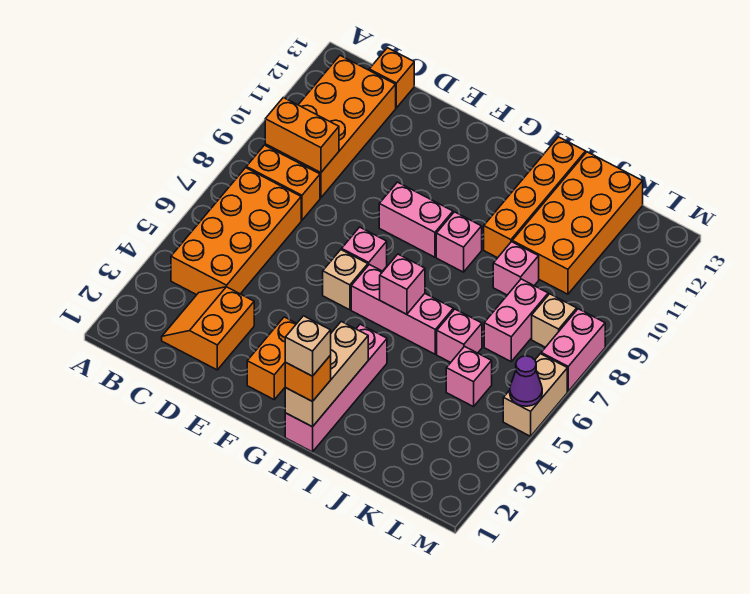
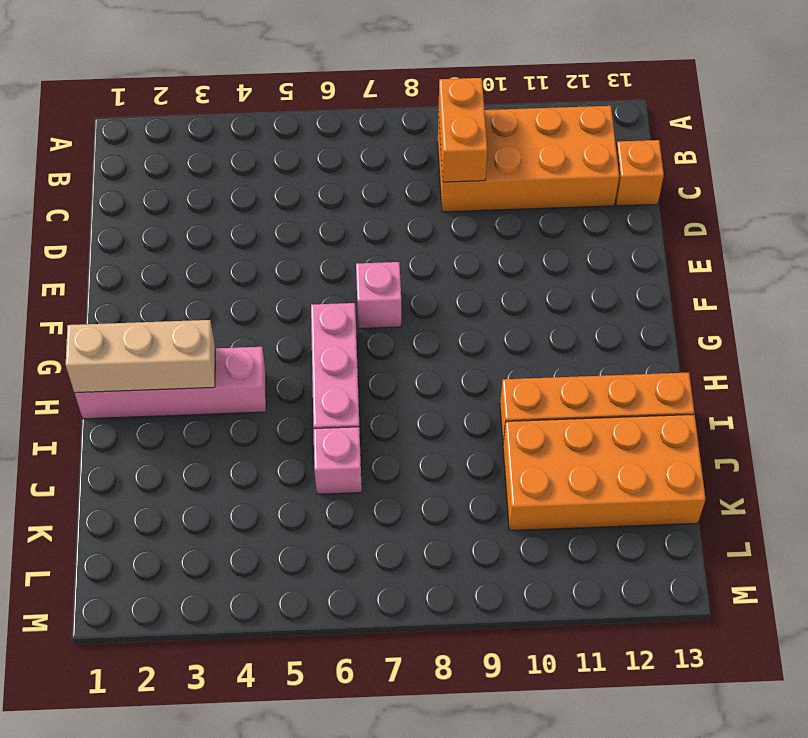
none -> orange 2x4 brick [171,168,301,295]
none -> orange 1x2 brick [246,145,320,220]
none -> orange 2x2 slope [162,287,254,370]

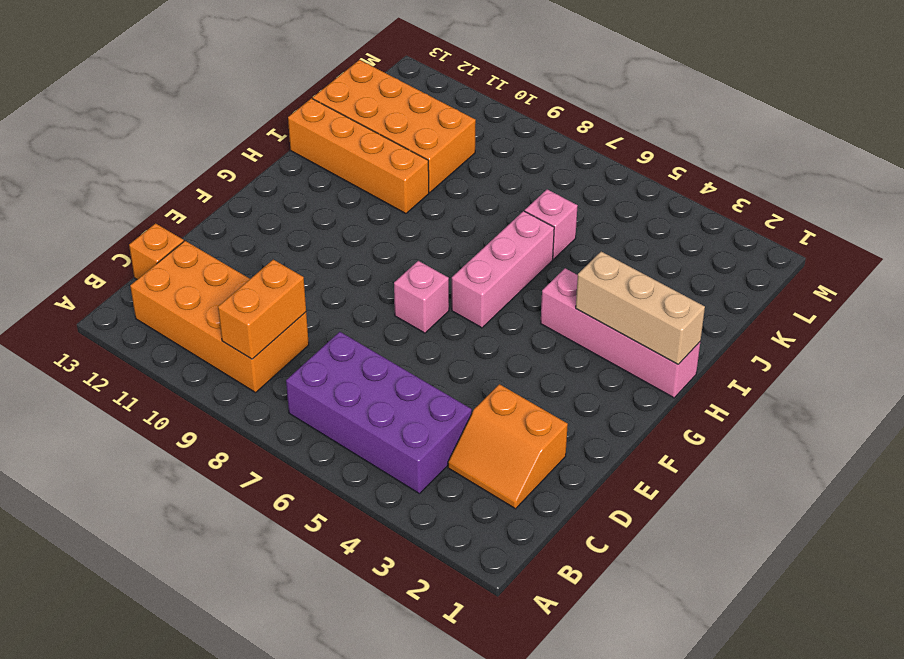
purple 2x4 brick [286,332,472,494] -> orange 2x4 brick [171,168,301,295]
none -> orange 1x2 brick [246,145,320,220]
none -> orange 1x2 brick [247,317,297,399]
none -> tan 1x1 brick [323,250,368,310]

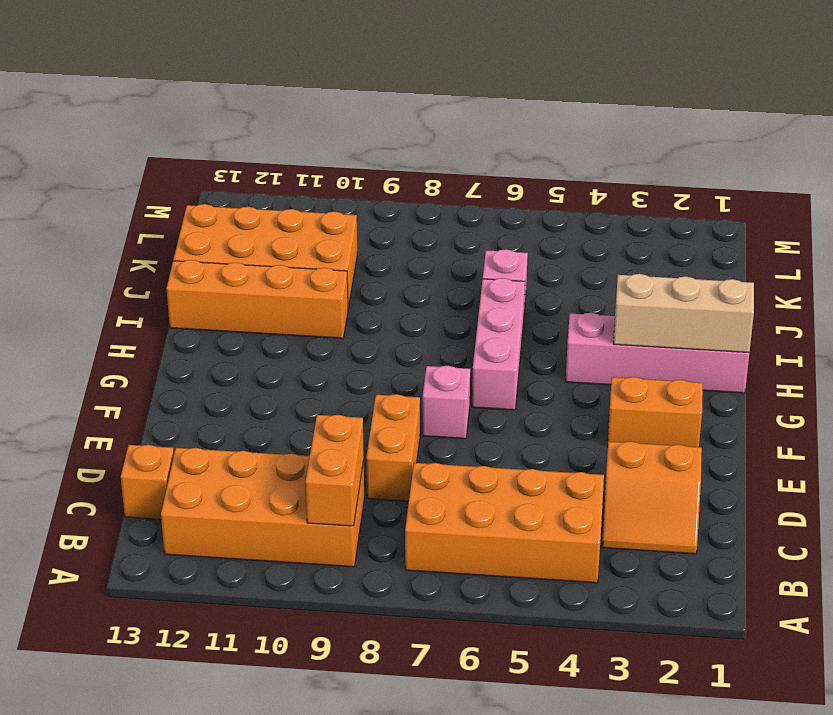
orange 1x2 brick [366,394,420,501] -> orange 1x2 brick moved to [246,145,320,220]
none -> tan 1x1 brick [323,250,368,310]
none -> pink 1x2 brick [379,182,453,257]
none -> pink 1x1 brick [436,212,482,272]

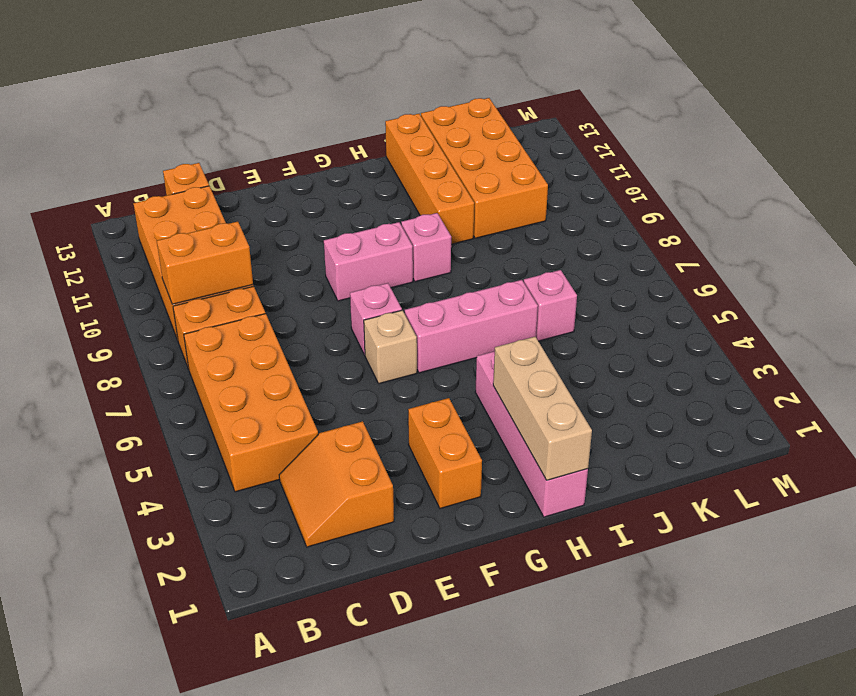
none -> pink 1x1 brick [493,242,539,295]
none -> pink 1x1 brick [446,346,492,407]
none -> pink 1x2 brick [484,279,548,361]

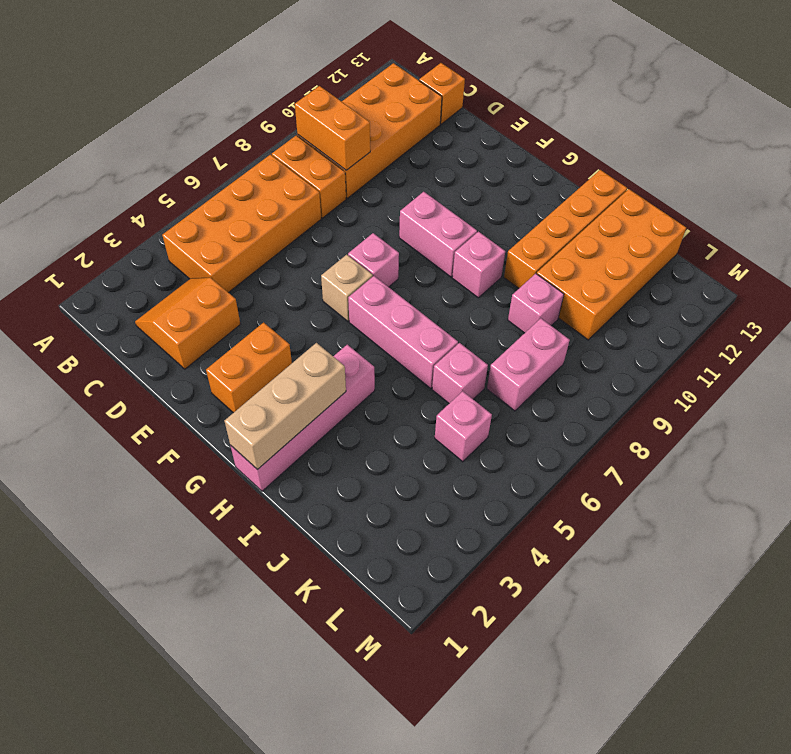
none -> tan 1x1 brick [532,294,577,347]
none -> tan 1x2 brick [503,354,567,436]
none -> pink 1x2 brick [541,309,605,391]

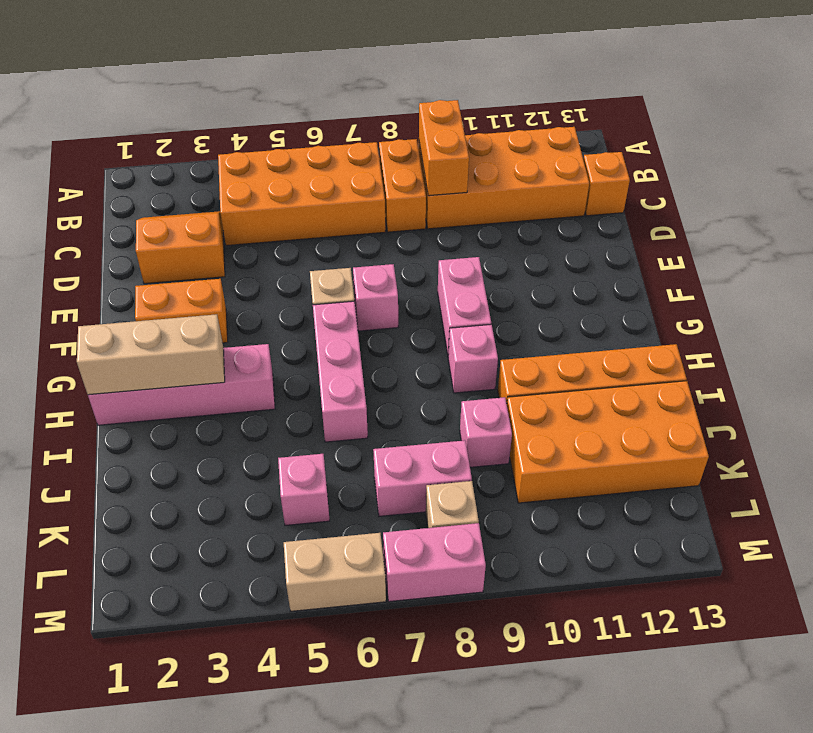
none -> pink 1x1 brick [437,309,482,362]
none -> pink 1x1 brick [380,254,425,314]
none -> purple 1x1 cone [510,356,542,406]

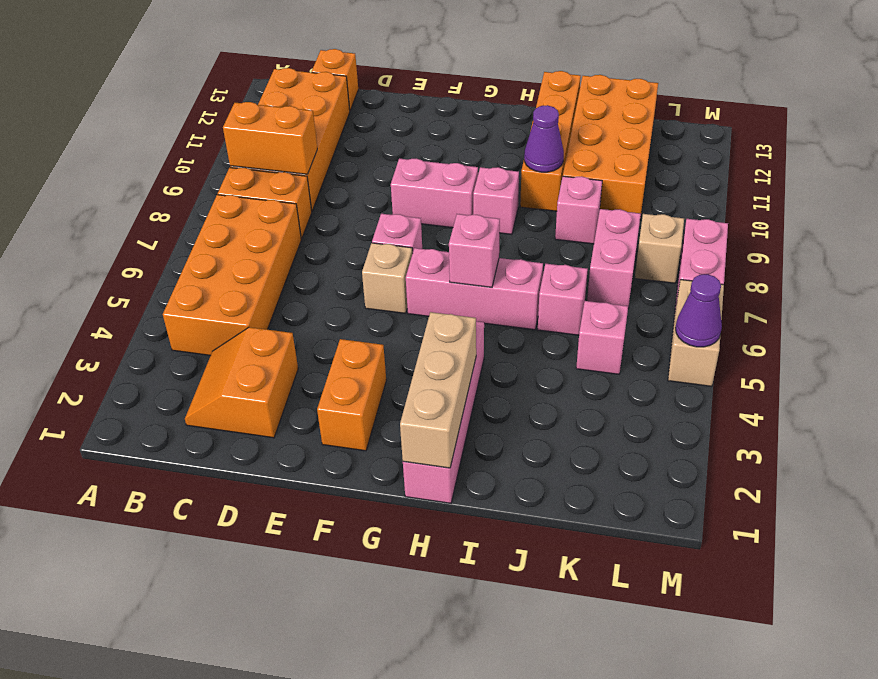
purple 1x1 cone [524,105,564,172] -> none
none -> orange 1x1 brick [285,355,331,402]
none -> tan 1x1 brick [285,316,331,376]

